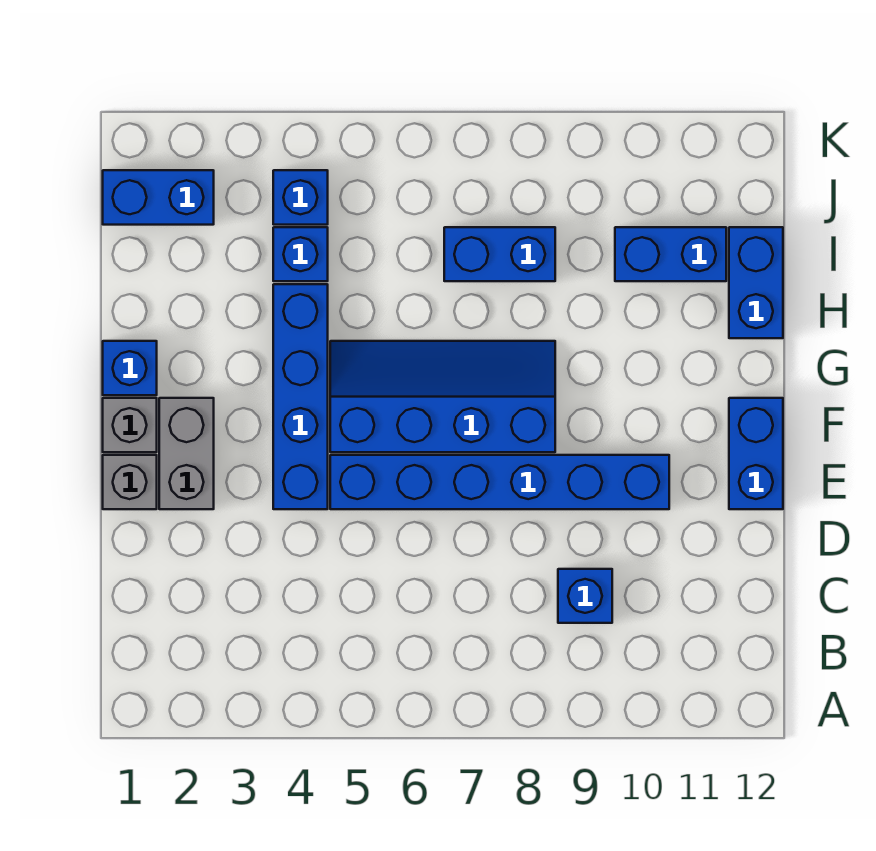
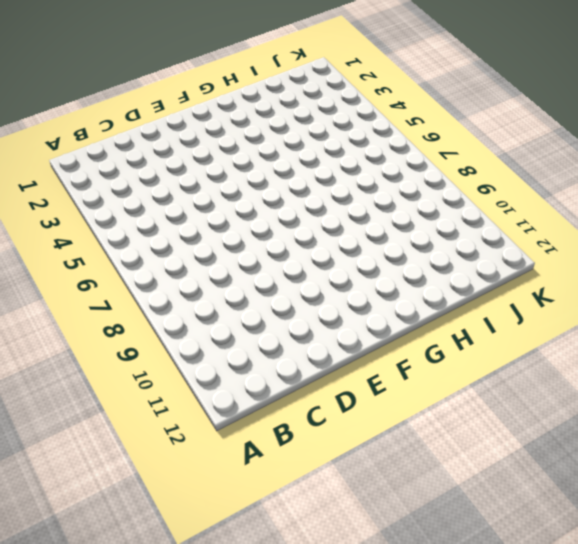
none -> blue 1x1 brick [558,569,612,623]
none -> grey 1x1 brick [103,455,157,509]
none -> grey 1x2 brick [159,398,214,509]

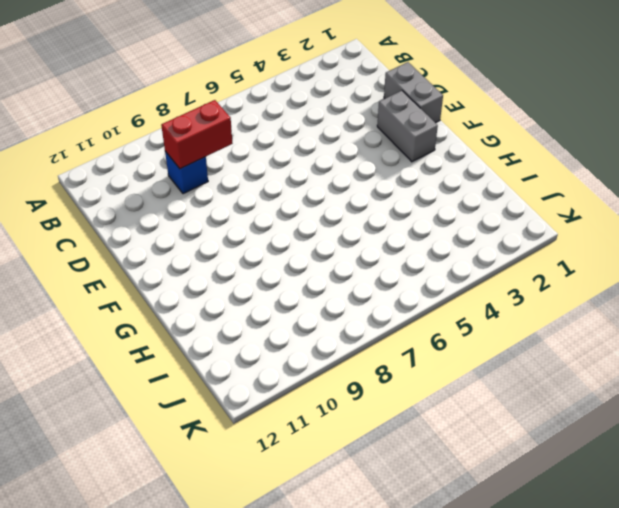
red 1x2 brick [161,100,233,169] -> none
grey 1x2 brick [384,62,443,123] -> grey 1x1 brick [103,455,157,509]
none -> blue 1x4 brick [273,284,328,509]
none -> blue 1x6 brick [330,455,669,509]
none -> blue 1x2 brick [729,398,783,509]

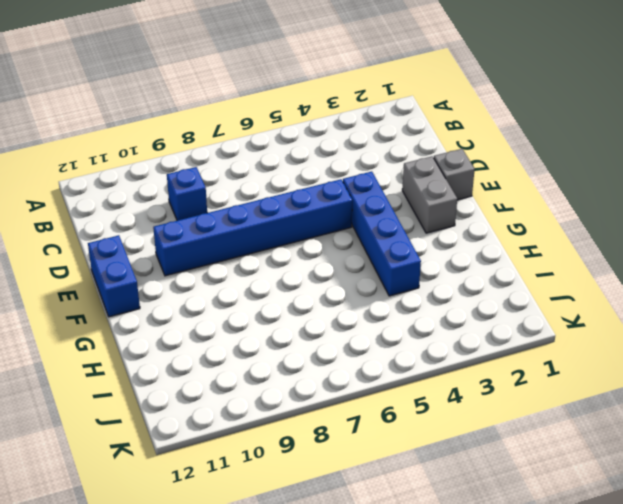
none -> grey 1x1 brick [103,398,157,452]
none -> blue 2x4 slope [330,341,555,452]
none -> blue 1x1 brick [103,341,157,395]

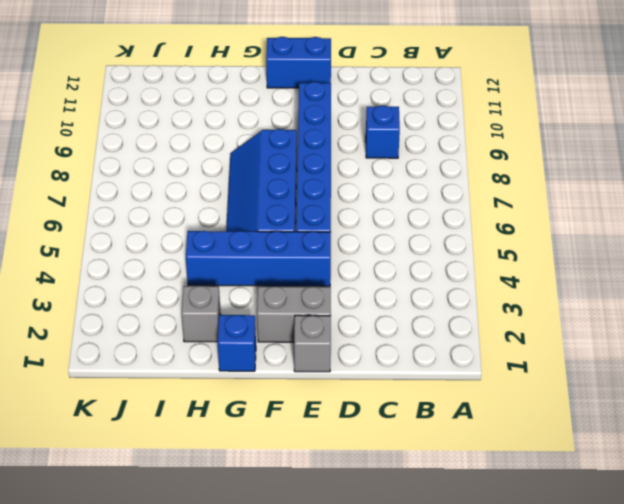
grey 1x1 brick [181,286,221,342] -> grey 1x1 brick moved to [103,398,157,452]
none -> blue 1x2 brick [729,227,783,338]
none -> blue 1x1 brick [273,227,328,281]
none -> blue 1x2 brick [444,227,555,281]

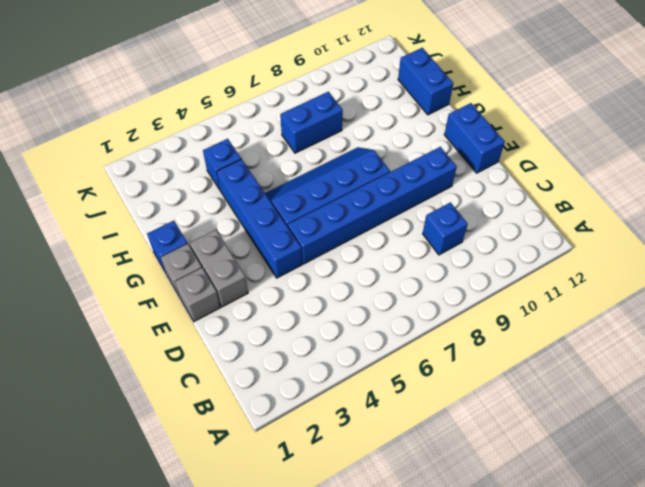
none -> blue 1x2 brick [615,227,726,281]
none -> blue 1x2 brick [103,170,214,225]
none -> blue 1x1 brick [273,170,328,225]

